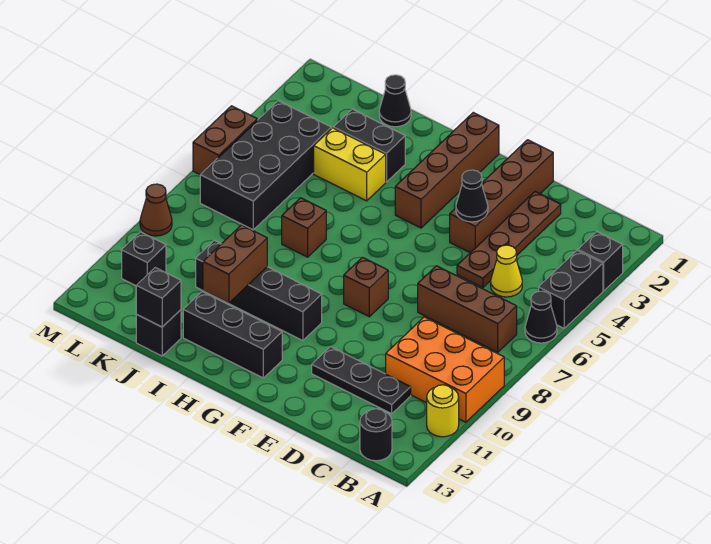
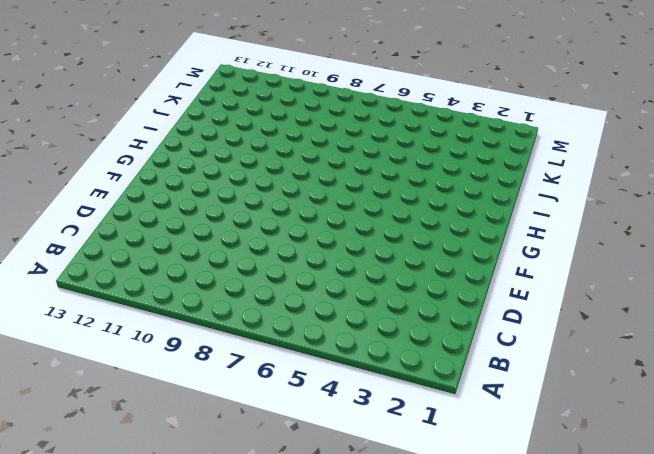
none -> black 1x1 brick [578,232,623,291]
none -> black 1x2 brick [539,251,603,328]
none -> black 1x1 cone [525,291,557,343]

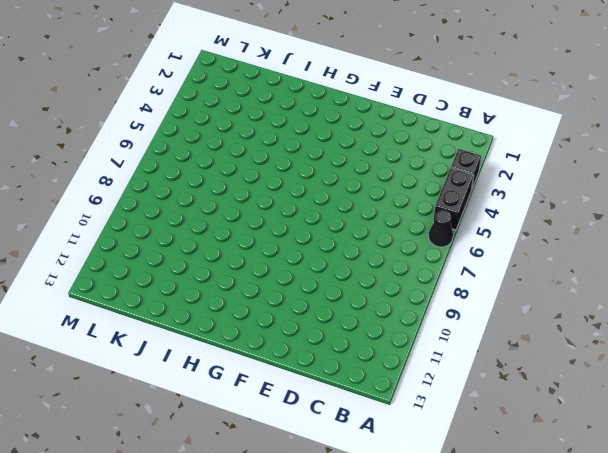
none -> orange 2x3 brick [386,317,504,422]
none -> yellow 1x1 round brick [427,385,459,437]
none -> brown 1x3 brick [418,266,517,352]

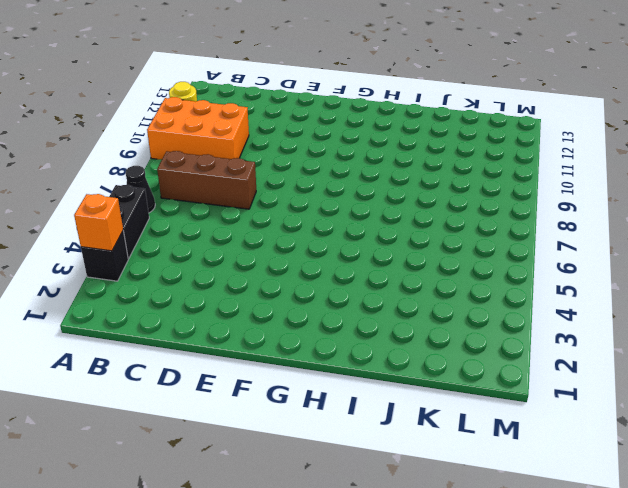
orange 1x1 brick [74,194,123,251] -> none
none -> black 1x1 round brick [360,409,392,461]
none -> yellow 1x1 cone [491,245,522,297]
none -> black 1x3 plate [312,347,411,414]

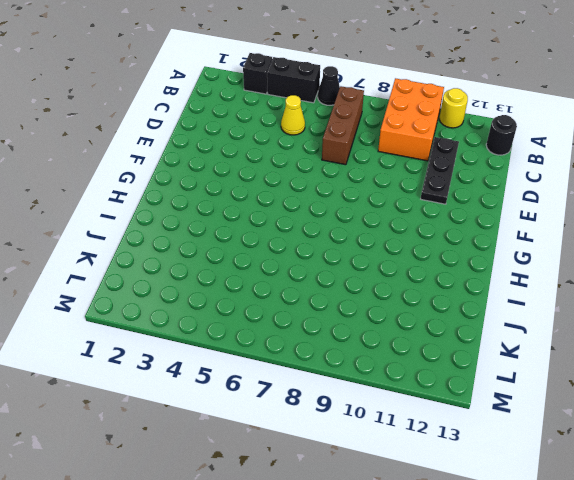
none -> brown 1x4 plate [457,192,561,288]
none -> brown 1x4 brick [450,140,553,253]
none -> brown 1x1 brick [344,257,388,317]

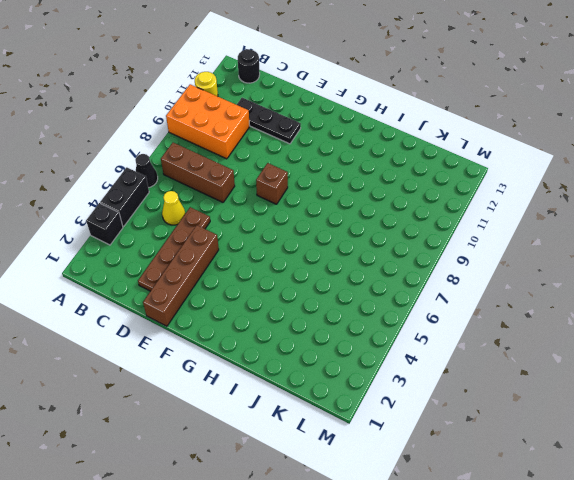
none -> brown 1x4 brick [395,113,499,228]
none -> black 1x4 brick [196,240,322,341]
none -> black 1x3 brick [183,292,282,378]

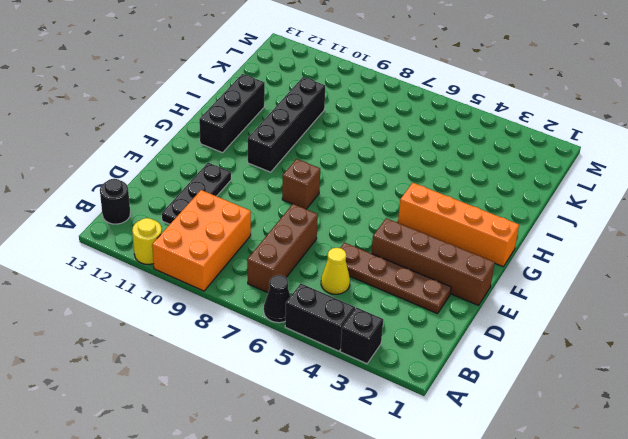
orange 1x4 brick [398,183,519,267] -> brown 1x4 brick [395,113,499,228]
none -> black 1x2 brick [333,109,405,182]
none -> yellow 1x2 brick [314,128,386,201]
none -> brown 1x1 brick [282,198,326,257]

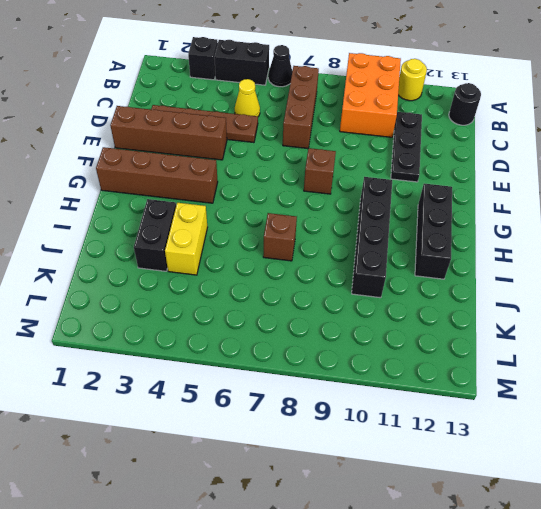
none -> black 1x1 cone [379,75,411,127]
none -> black 1x1 brick [136,310,181,356]
none -> black 2x4 brick [200,101,331,230]

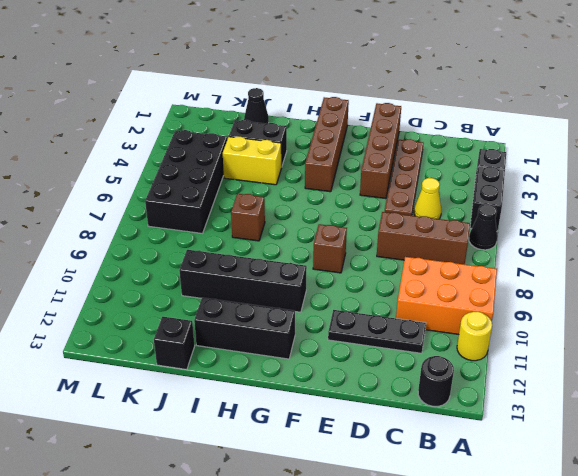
none -> black 1x1 brick [122,232,166,286]
none -> brown 1x2 brick [193,106,257,175]
none -> brown 1x1 cone [140,184,172,236]

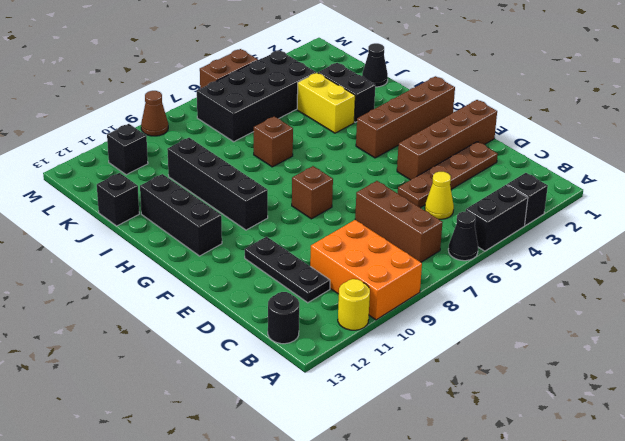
none -> black 1x1 cone [456,170,488,222]
none -> brown 1x2 brick [203,225,267,303]
none -> black 1x1 brick [136,268,181,327]

